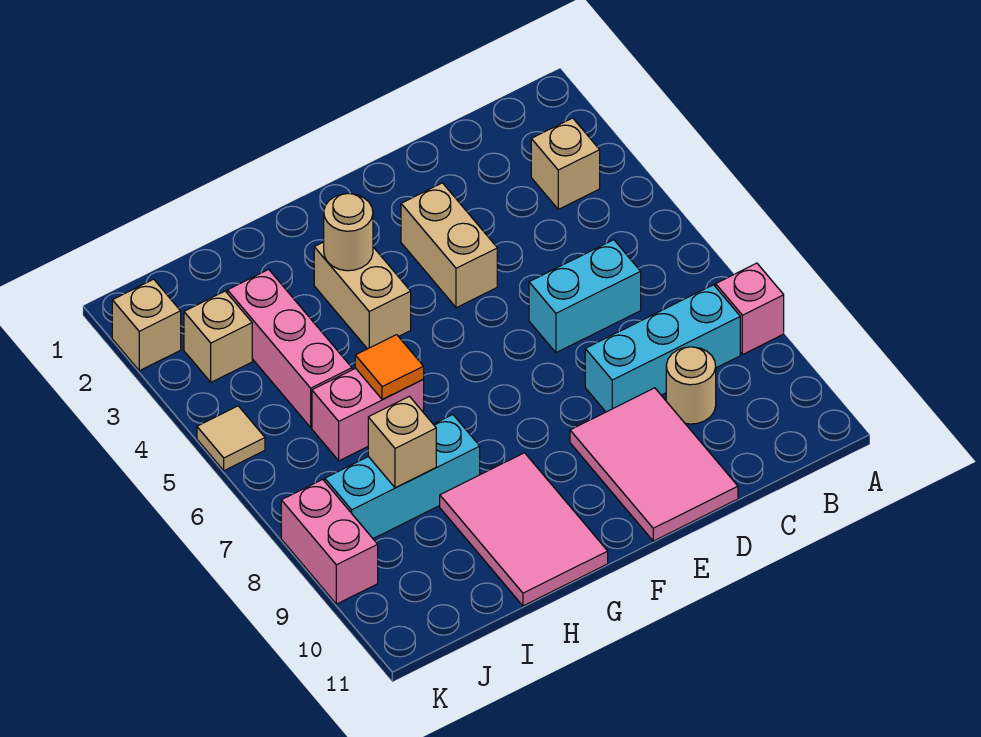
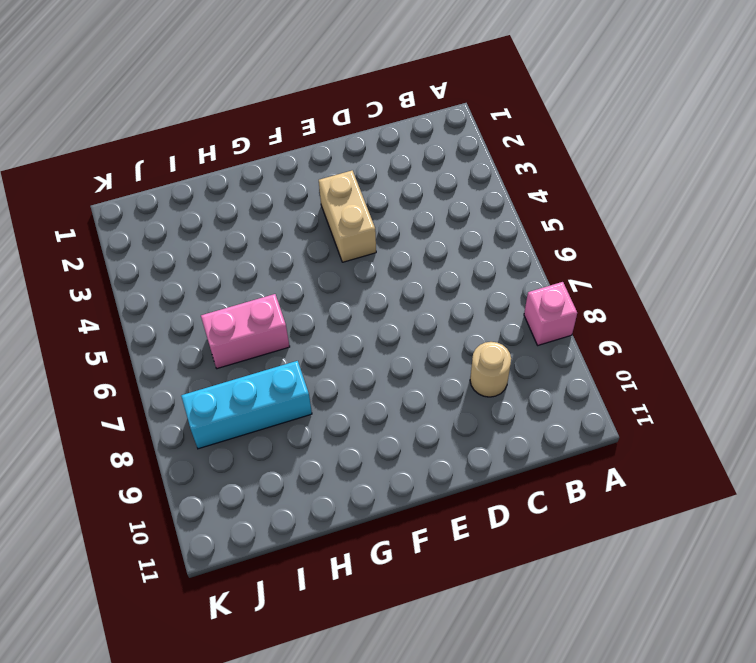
none -> tan 1x1 brick [531,118,600,209]
none -> cyan 1x3 brick [585,285,740,412]
none -> cyan 1x2 brick [529,240,641,353]

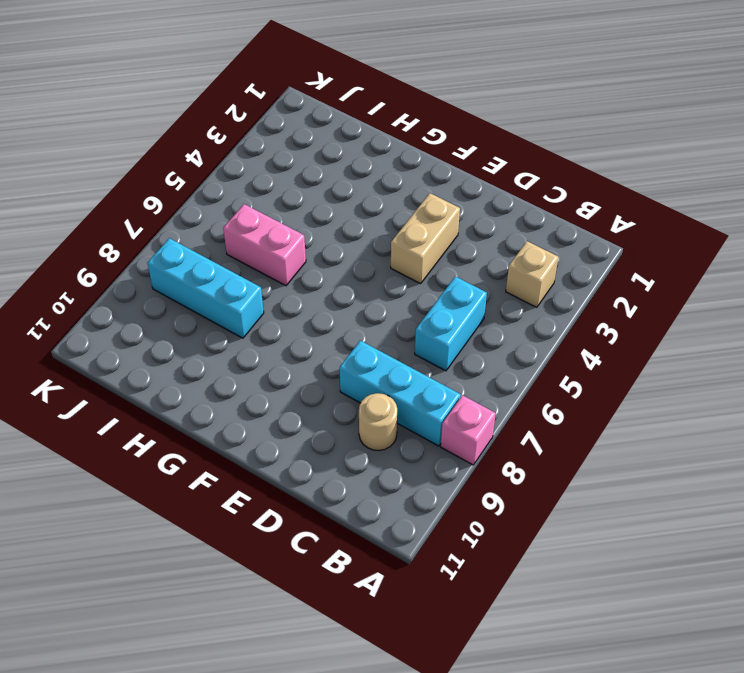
cyan 1x2 brick [415,276,487,371] -> cyan 1x2 brick turned to [529,240,641,353]
none -> pink 2x3 tile [570,388,738,541]
none -> tan 1x2 brick [314,242,411,349]
none -> pink 2x3 tile [440,453,608,606]

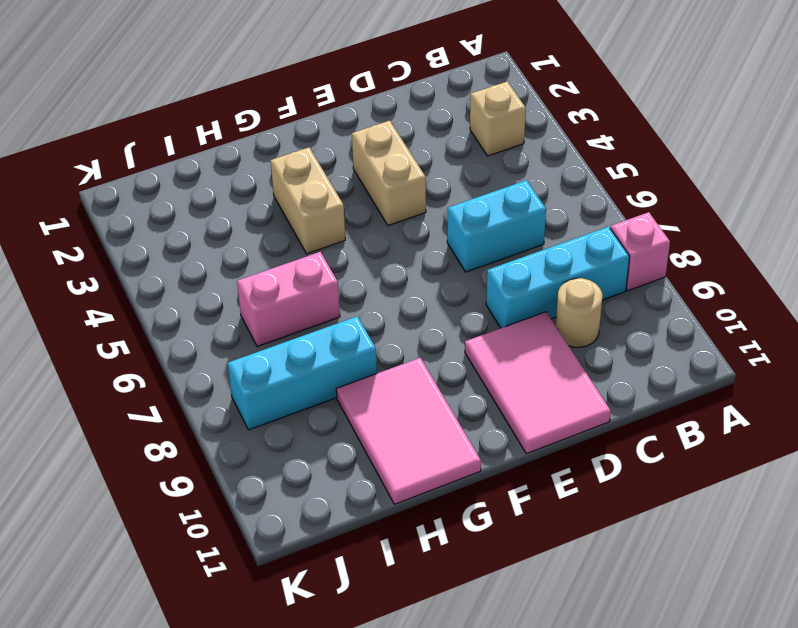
none -> pink 1x3 brick [227,269,352,427]
none -> tan 1x1 brick [184,291,252,382]
none -> tan 1x1 brick [112,279,181,371]

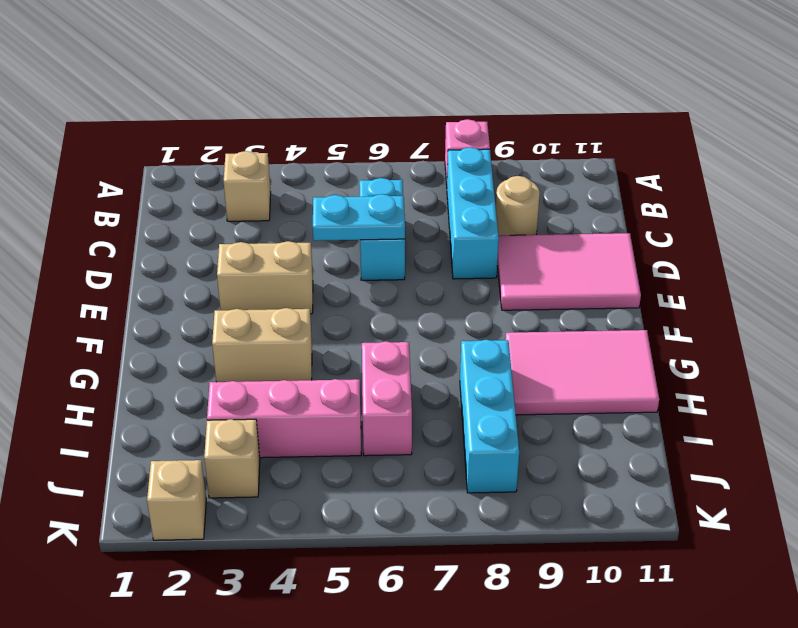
cyan 1x2 plate [313,194,405,241] -> none
none -> tan 1x1 tile [197,406,265,471]
none -> pink 1x2 brick [281,479,378,604]
none -> tan 1x1 round brick [324,194,373,271]

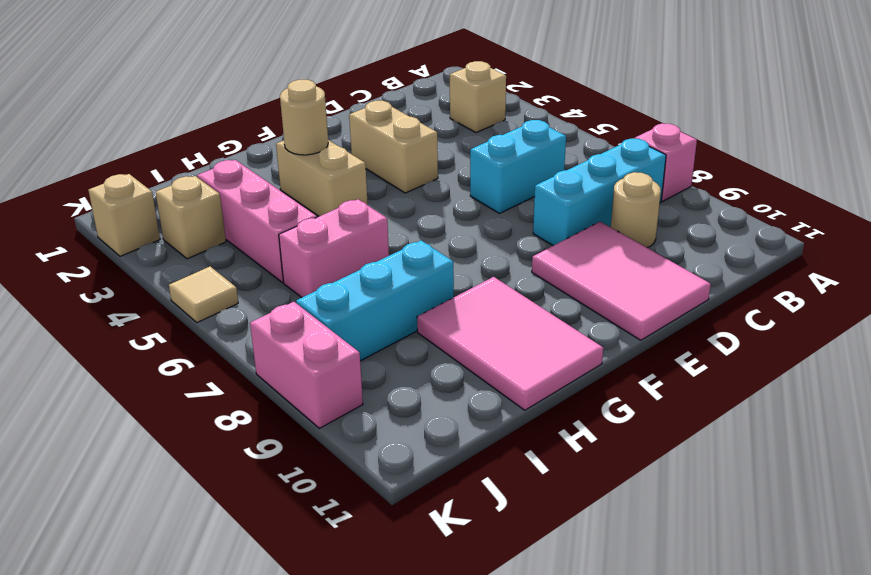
none -> orange 1x1 tile [355,335,424,399]
none -> tan 1x1 brick [368,396,436,488]

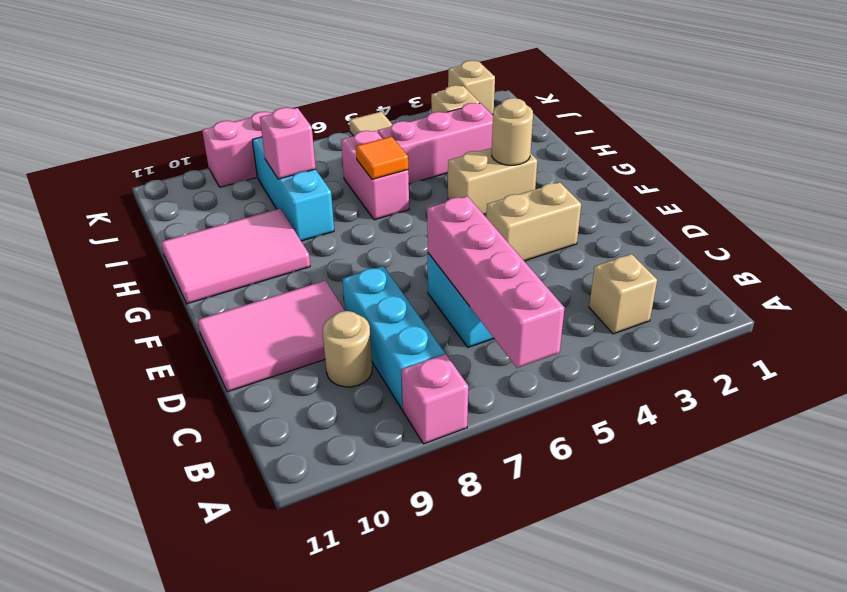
pink 1x4 brick [427,196,565,368] -> none
pink 1x1 brick [260,107,316,179] -> tan 1x1 brick [368,396,436,488]

